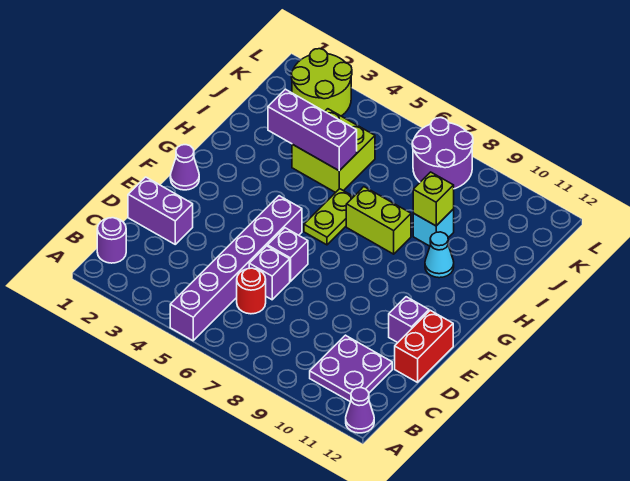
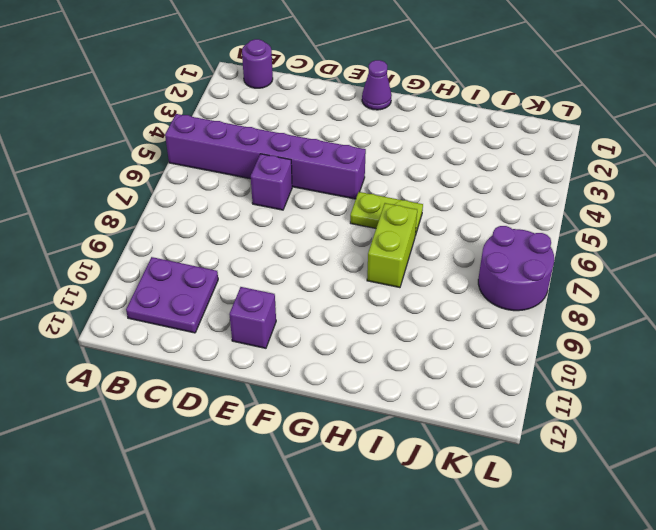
none -> purple 1x1 cone [346,388,374,433]
none -> red 1x1 round brick [237,268,266,314]
none -> purple 1x2 brick [128,177,193,244]

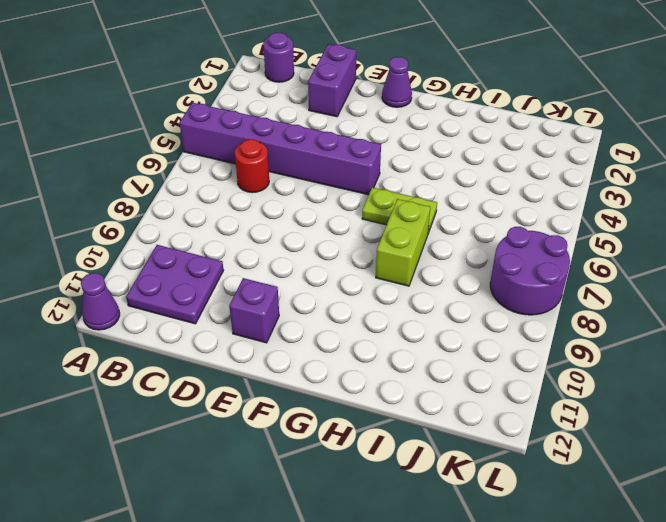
none -> purple 1x1 brick [249,246,290,300]
none -> red 1x2 brick [395,310,453,382]
none -> purple 1x1 brick [267,228,308,281]

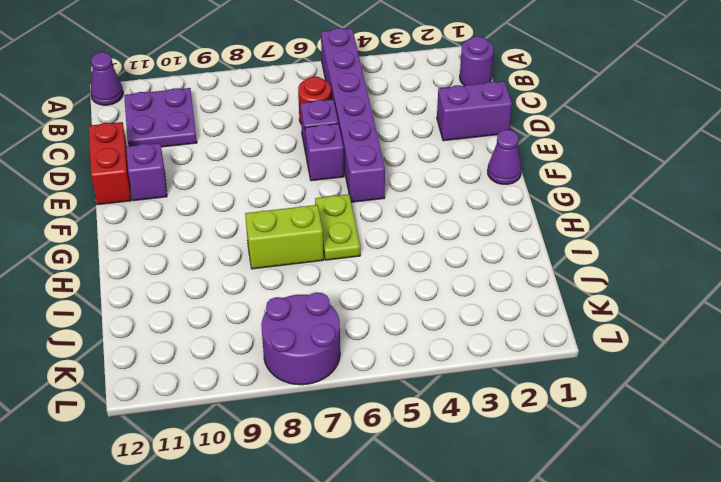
none -> cyan 1x1 cone [425,232,454,278]
none -> lime 2x2 brick [292,109,375,193]
none -> cyan 1x1 brick [413,209,454,246]

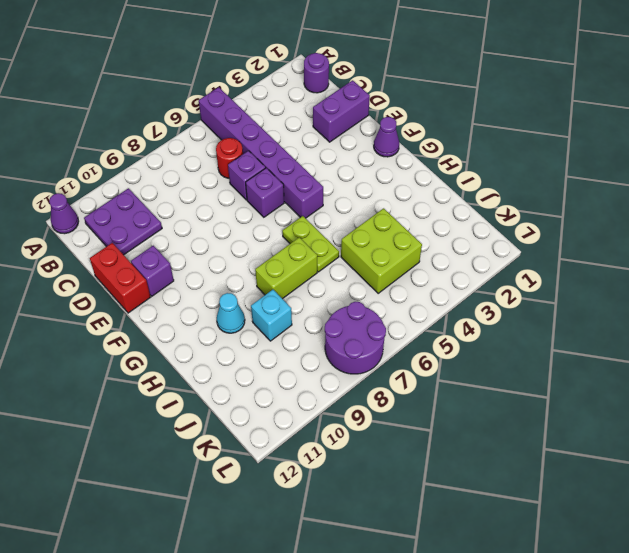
none -> lime 2x2 round brick [291,49,352,116]
none -> purple 1x3 brick [268,89,357,171]
none -> lime 1x1 brick [413,172,454,226]

